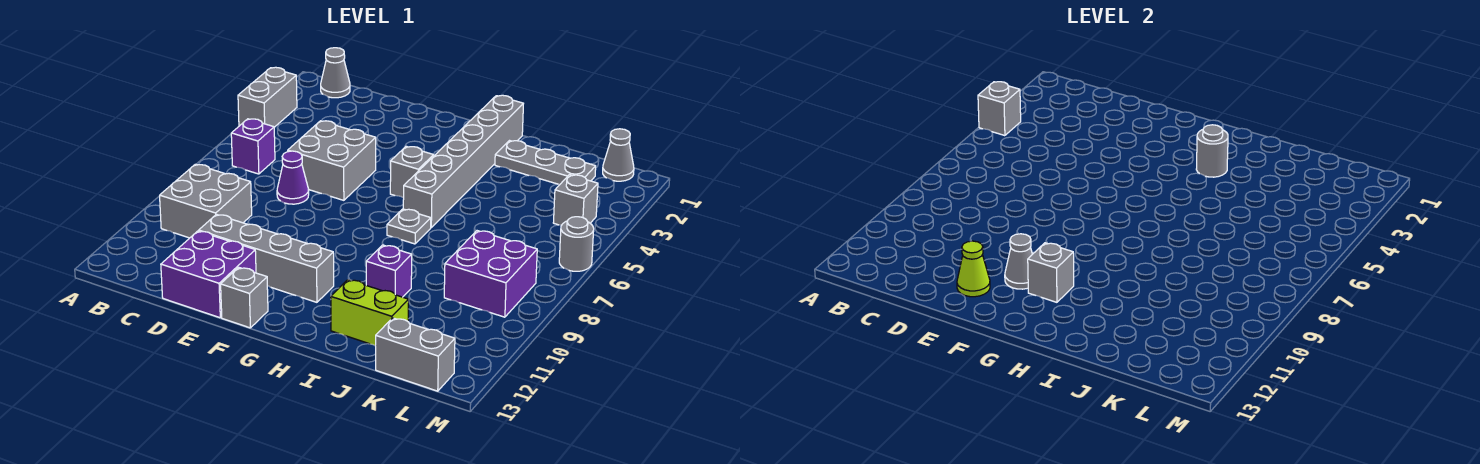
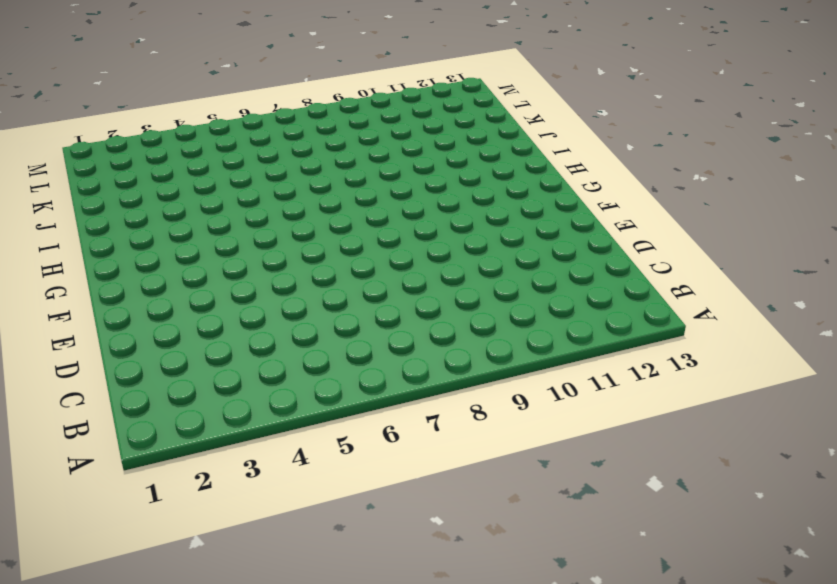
none -> grey 1x2 brick [238,67,297,127]
none -> grey 1x1 cone [321,48,350,98]
none -> purple 1x1 brick [231,119,275,174]

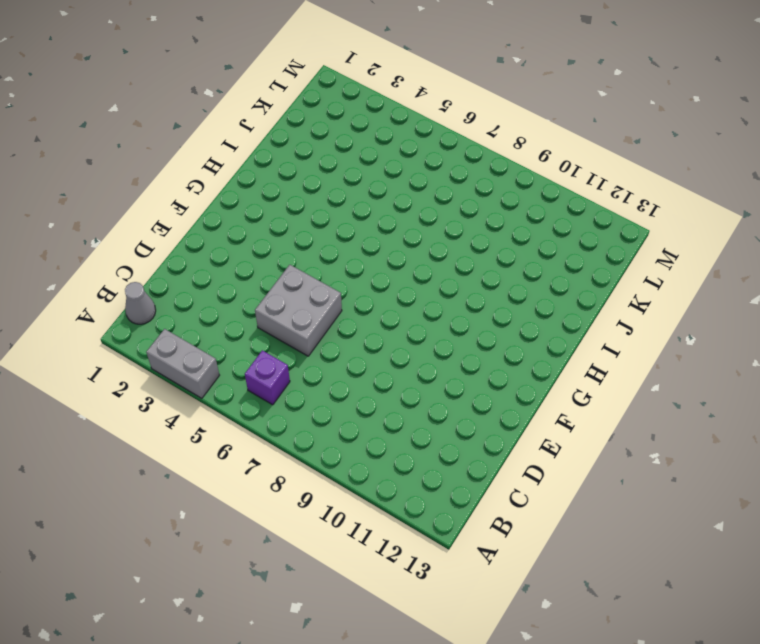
none -> grey 2x2 brick [160,164,252,238]
none -> purple 1x1 cone [277,151,309,204]
none -> grey 1x4 brick [199,214,334,302]

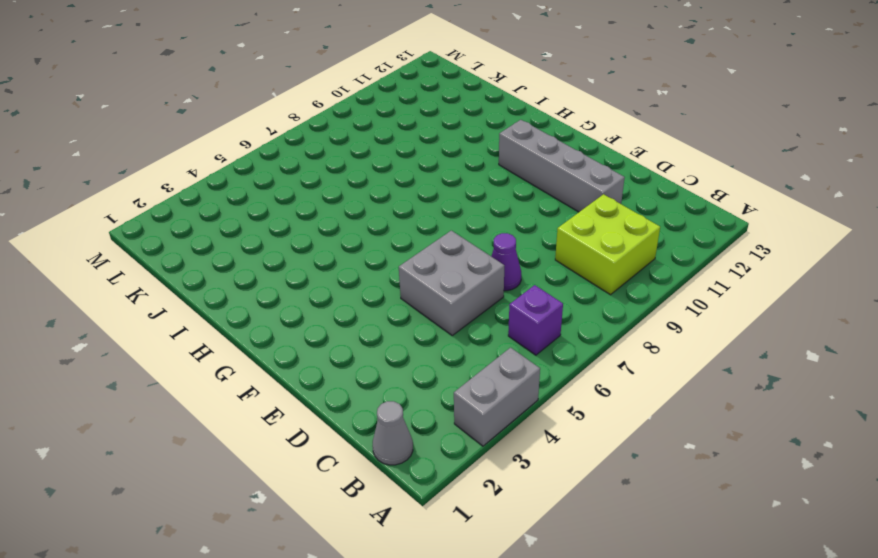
lime 2x2 brick [555,194,660,295] -> grey 2x2 brick [160,164,252,238]
none -> purple 2x2 brick [161,231,256,318]
none -> grey 1x1 brick [221,267,268,328]
none -> grey 1x1 brick [390,146,434,198]

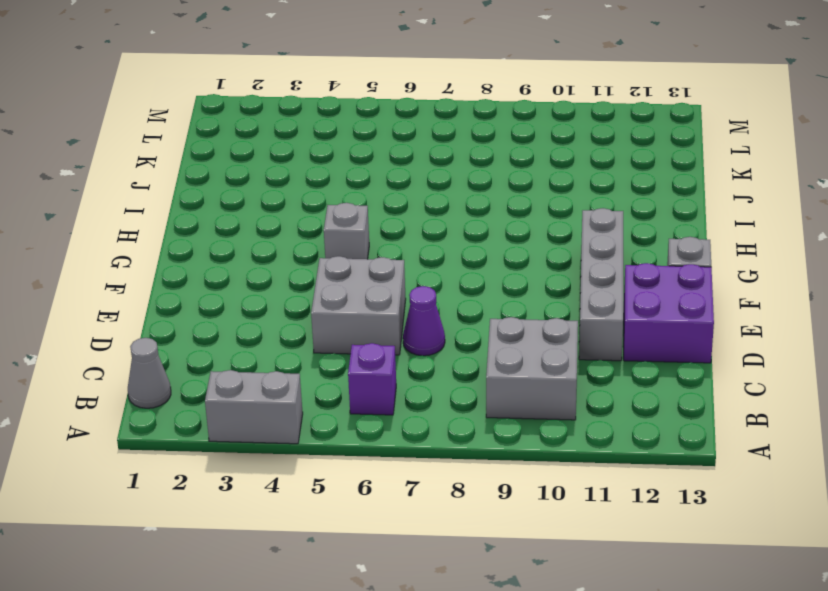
none -> grey 1x6 brick [403,95,523,227]
none -> grey 1x1 plate [387,209,431,244]
none -> grey 1x3 plate [495,141,596,184]

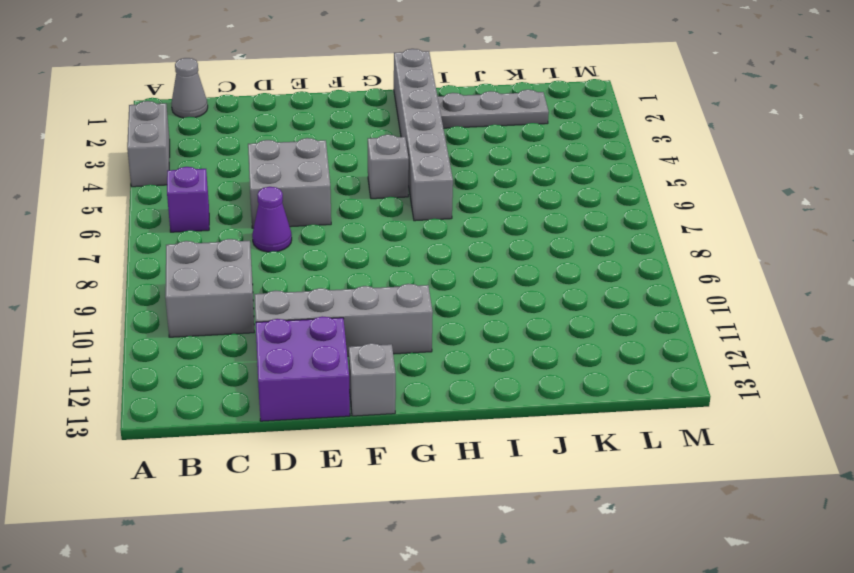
none -> grey 1x1 plate [387,209,431,244]
none -> purple 1x1 brick [366,245,412,297]
none -> lime 1x2 brick [331,280,409,346]

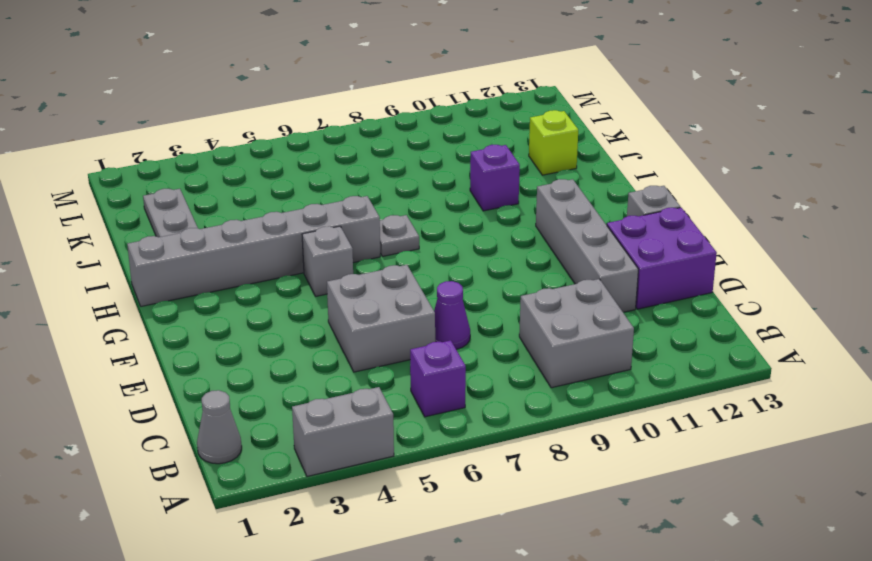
lime 1x1 brick [529,110,578,175] -> lime 1x2 brick [331,280,409,346]
none -> purple 2x2 brick [444,231,537,317]
none -> grey 1x2 brick [376,318,455,391]
none -> grey 1x1 cone [603,129,634,181]

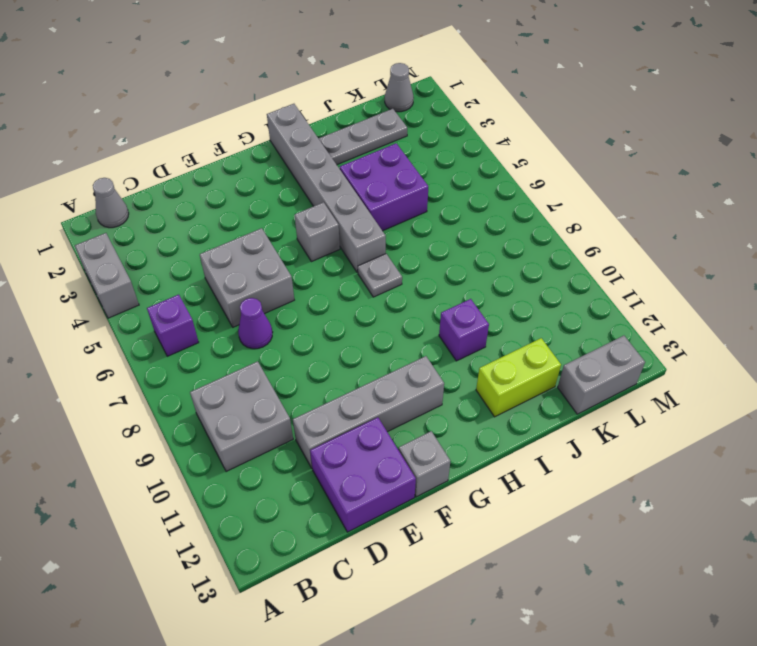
purple 2x2 brick [340,143,428,231] -> purple 2x2 brick moved to [444,231,537,317]
none -> grey 1x1 brick [553,175,598,225]
none -> grey 1x1 round brick [559,217,594,271]
none -> grey 1x1 brick [978,82,1021,136]

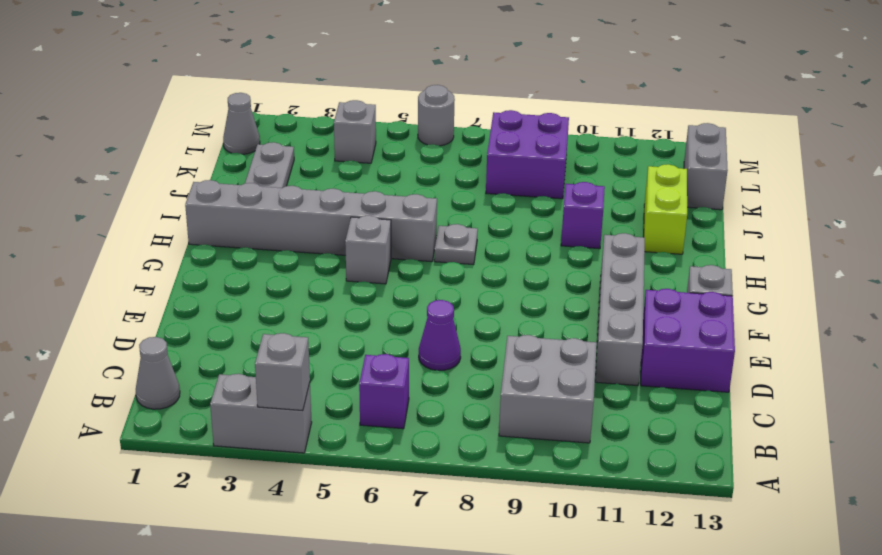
none -> grey 2x2 brick [288,121,376,200]
none -> lime 1x1 cone [957,241,990,297]
none -> grey 1x1 cone [1005,234,1032,289]

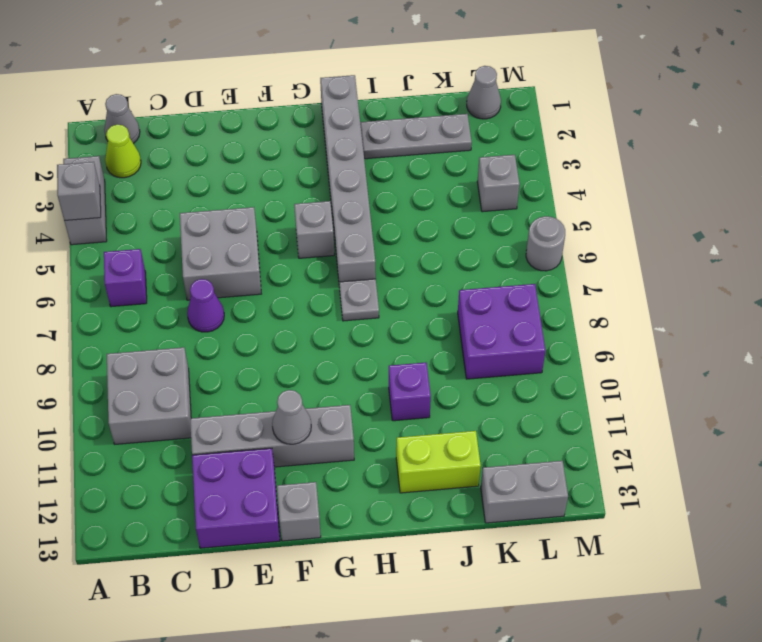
lime 1x1 cone [105,125,141,178] -> lime 1x1 cone moved to [957,241,990,297]
none -> grey 1x1 brick [1028,243,1074,302]
none -> grey 1x1 round brick [1196,125,1228,177]

